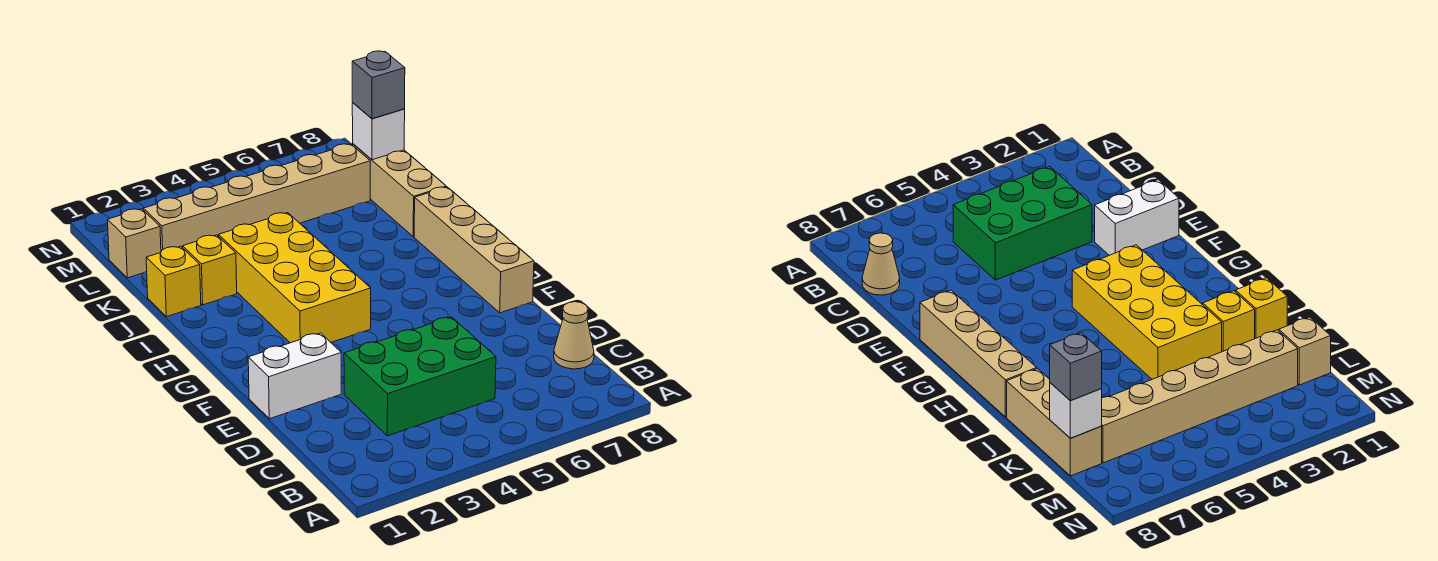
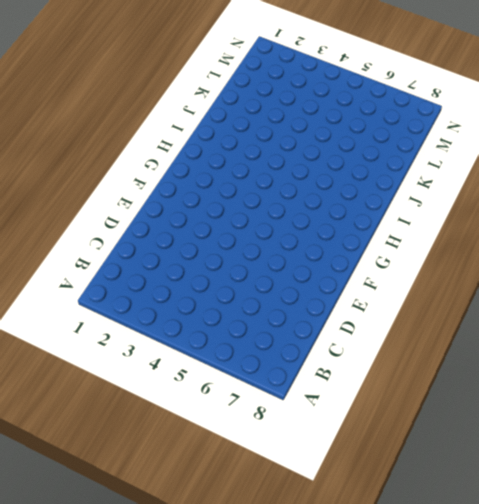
none -> green 2x3 brick [344,317,496,436]
none -> tan 1x1 cone [554,302,594,369]
none -> white 1x2 brick [248,333,341,419]

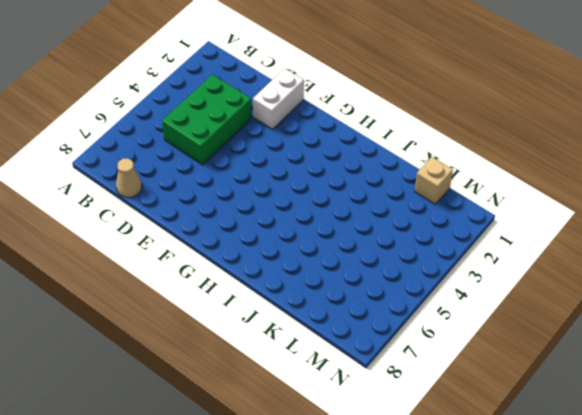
none -> tan 1x4 brick [414,187,534,313]
none -> yellow 2x4 brick [218,213,371,343]
none -> yellow 1x1 brick [146,246,201,317]

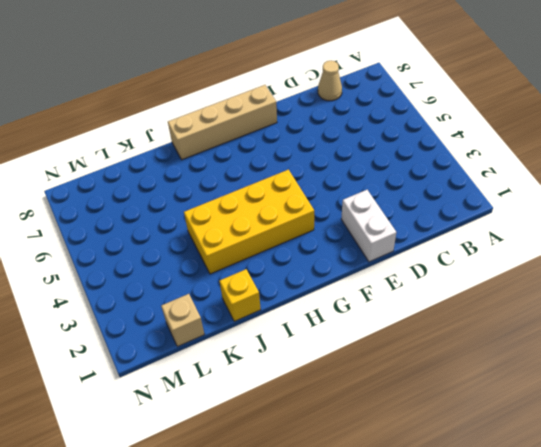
none -> green 2x3 brick [344,317,496,436]
none -> yellow 1x1 brick [183,235,237,305]
none -> tan 1x3 brick [353,144,446,237]

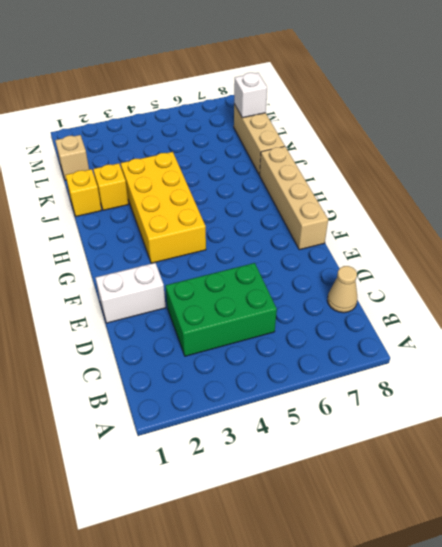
none -> tan 1x6 brick [143,144,370,251]
none -> grey 1x1 brick [352,51,405,119]

